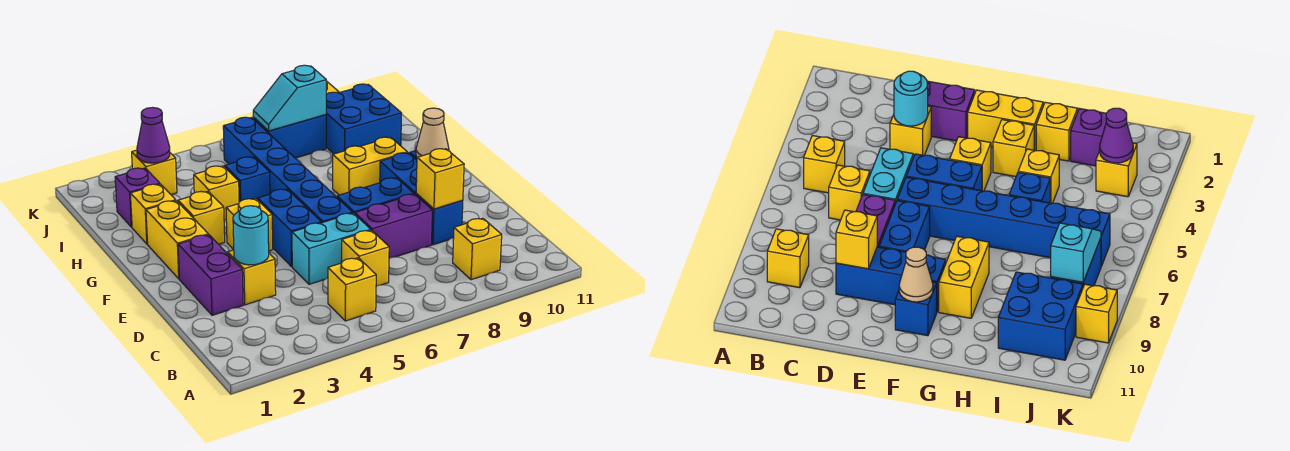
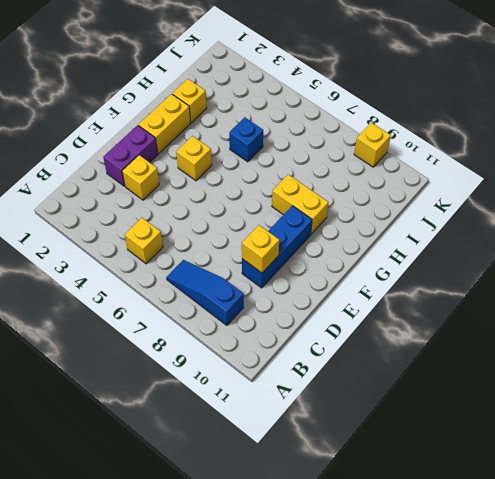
blue 1x3 slope [166,260,244,325] -> yellow 1x1 brick [453,218,502,280]
none -> yellow 1x1 brick [341,230,389,286]
none -> cyan 1x2 brick [292,213,371,284]
none -> purple 1x2 brick [355,194,432,258]

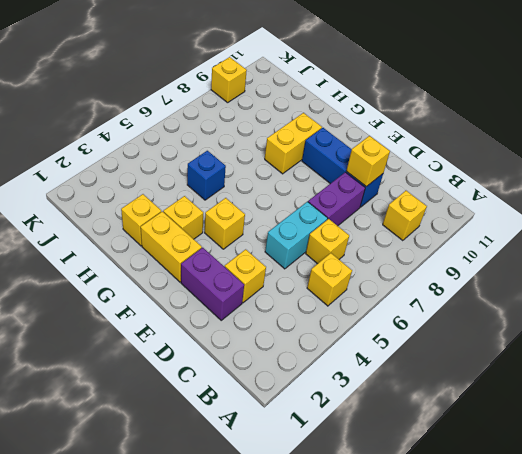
none -> blue 1x2 brick [258,189,321,267]
none -> blue 1x6 brick [223,117,353,223]
none -> blue 1x2 brick [337,178,414,214]

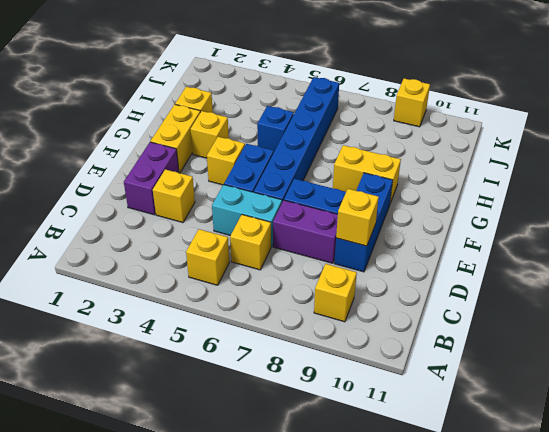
none -> blue 1x1 brick [895,282,937,336]
none -> yellow 1x1 brick [194,166,239,221]
none -> purple 1x1 brick [115,168,160,227]

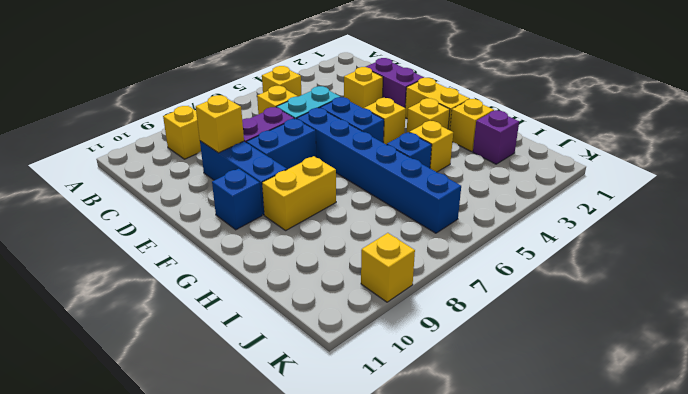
none -> blue 2x2 brick [326,84,402,154]
none -> yellow 1x1 brick [132,150,177,194]
none -> blue 1x2 brick [253,115,326,158]

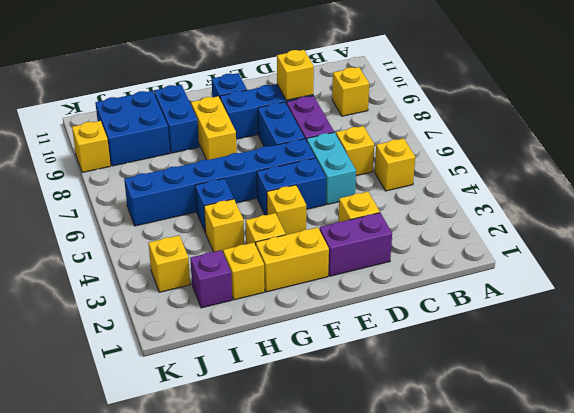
blue 1x2 brick [154,85,199,153] -> blue 1x2 brick moved to [253,115,326,158]
none -> cyan 1x1 round brick [233,206,269,265]
none -> tan 1x1 cone [416,108,449,157]
none -> purple 1x1 cone [137,108,170,163]

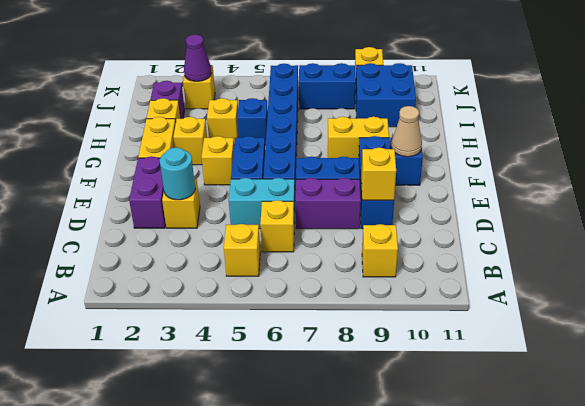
none -> cyan 1x2 slope [253,65,326,131]

